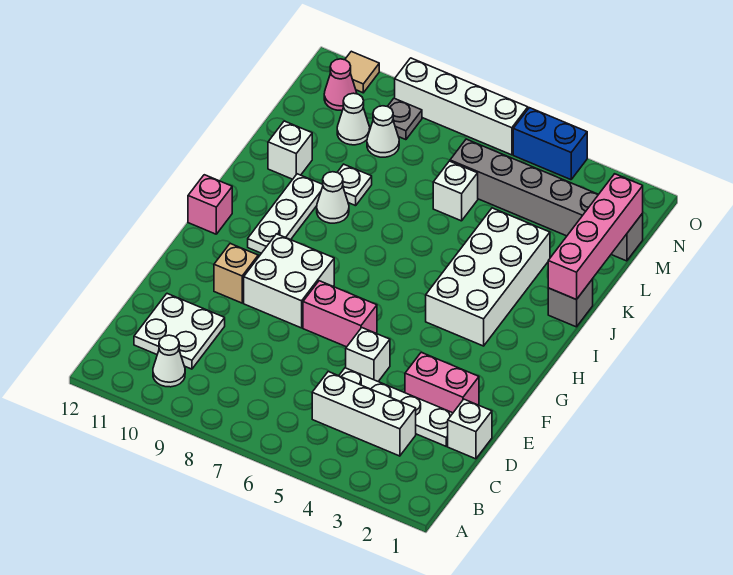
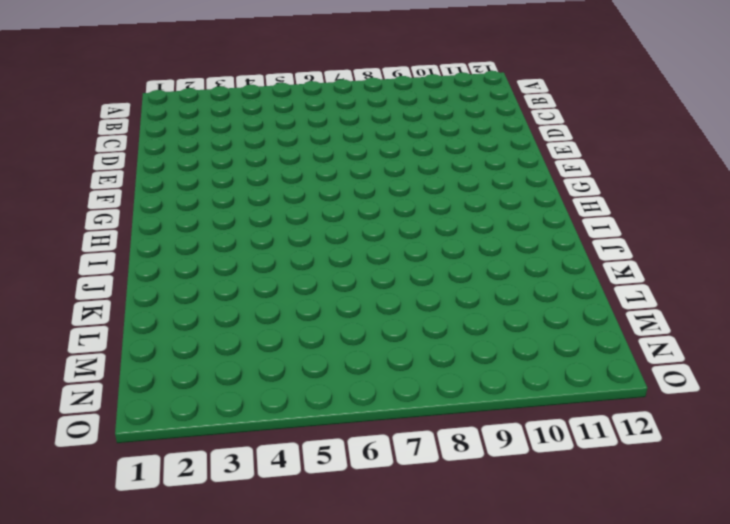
none -> white 1x1 cone [153,335,185,387]
none -> white 1x3 brick [312,372,416,456]
none -> white 2x2 plate [134,294,225,369]

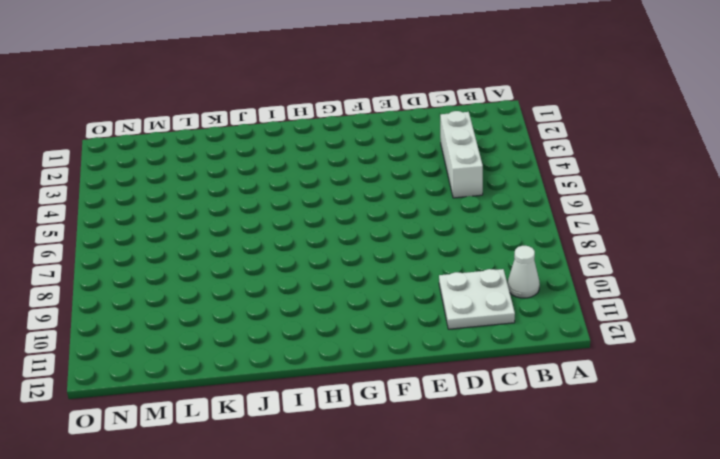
none -> white 1x1 brick [448,399,492,459]
none -> white 1x4 plate [339,368,453,446]
none -> pink 1x2 brick [405,352,479,413]

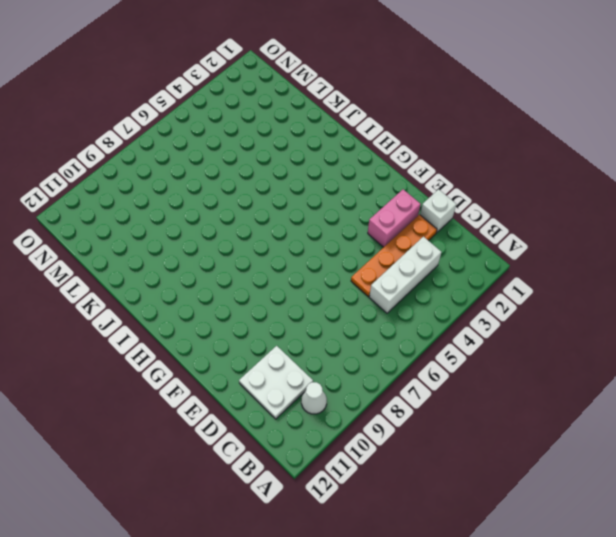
orange 1x4 plate [351,215,437,296] -> white 1x4 plate [339,368,453,446]
none -> white 1x1 brick [346,328,390,381]
none -> pink 1x2 brick [303,281,377,347]
none -> white 2x2 brick [244,234,334,328]

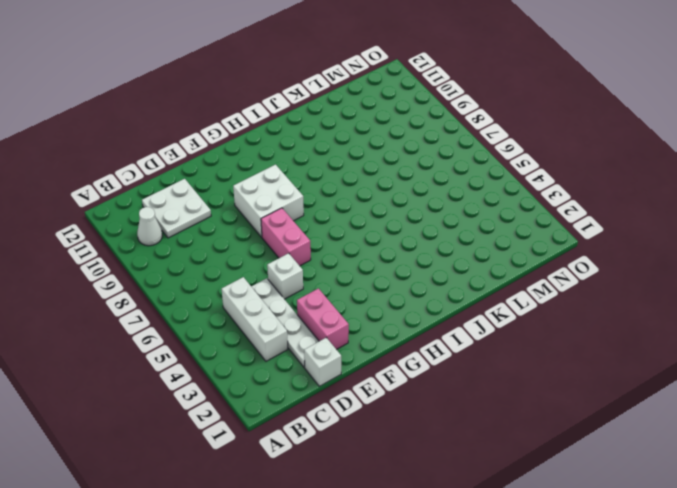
none -> tan 1x1 brick [214,244,258,303]
none -> white 2x4 brick [426,208,550,346]
none -> white 1x3 plate [248,174,323,253]

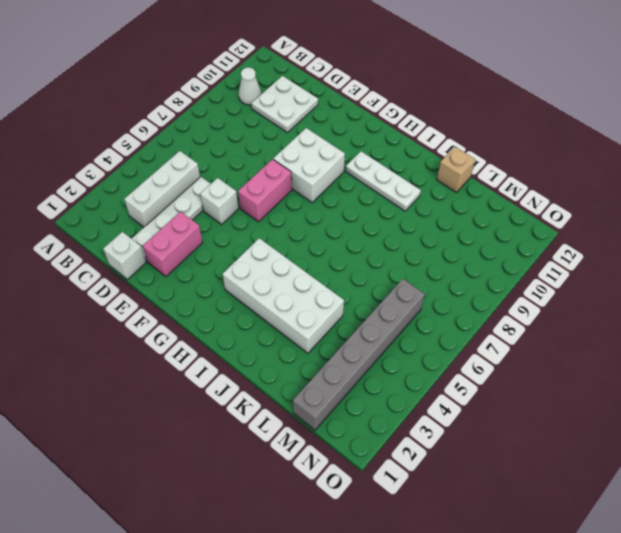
tan 1x1 brick [437,147,475,192] -> tan 1x1 brick moved to [214,244,258,303]
none -> pink 1x1 brick [188,175,232,234]
none -> grey 1x1 brick [548,279,593,327]
none -> white 1x1 cone [317,172,349,223]

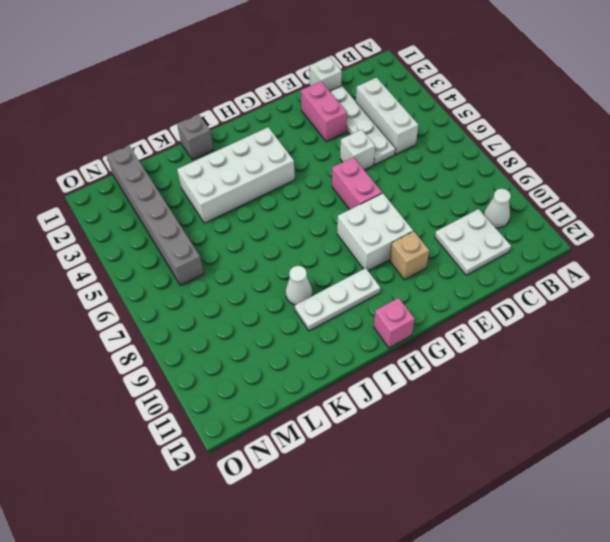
none -> white 1x1 plate [337,164,372,206]
none -> white 1x1 brick [268,121,312,179]
none -> white 1x1 brick [433,161,478,221]

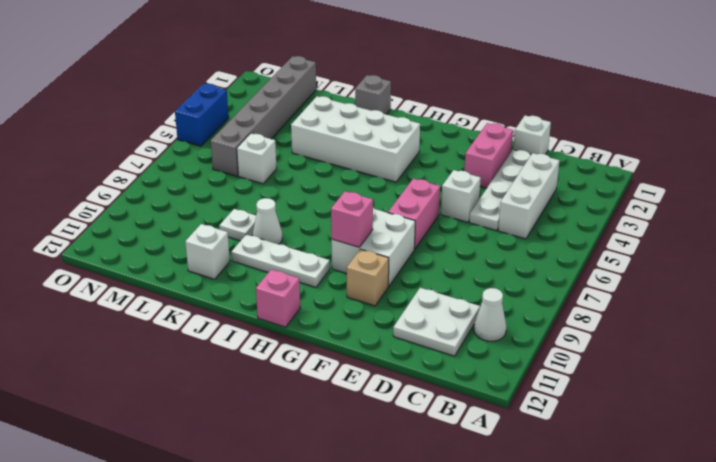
pink 1x1 brick [331,191,373,247] -> none
none -> white 1x1 cone [367,106,399,157]
none -> white 1x1 cone [337,93,370,145]
none -> grey 1x1 plate [387,98,422,140]

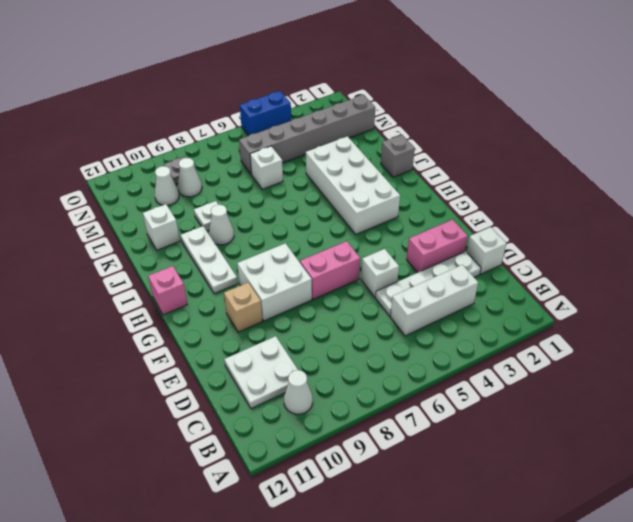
none -> pink 1x1 cone [324,59,357,111]
none -> white 1x4 brick [395,58,528,155]
none -> tan 1x1 tile [345,51,379,93]

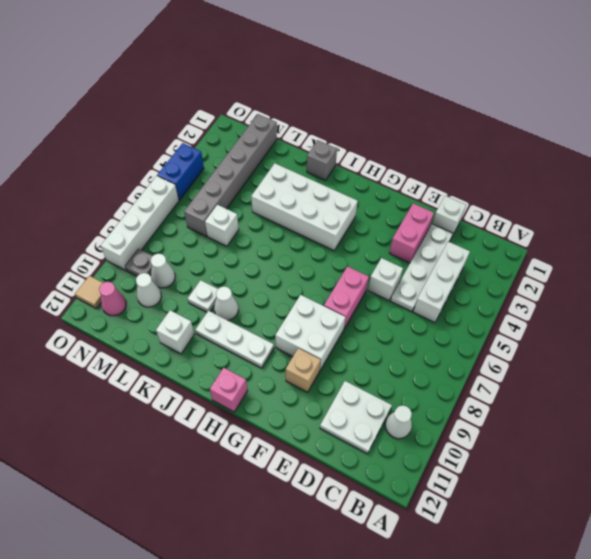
none -> pink 1x4 brick [548,174,643,300]

